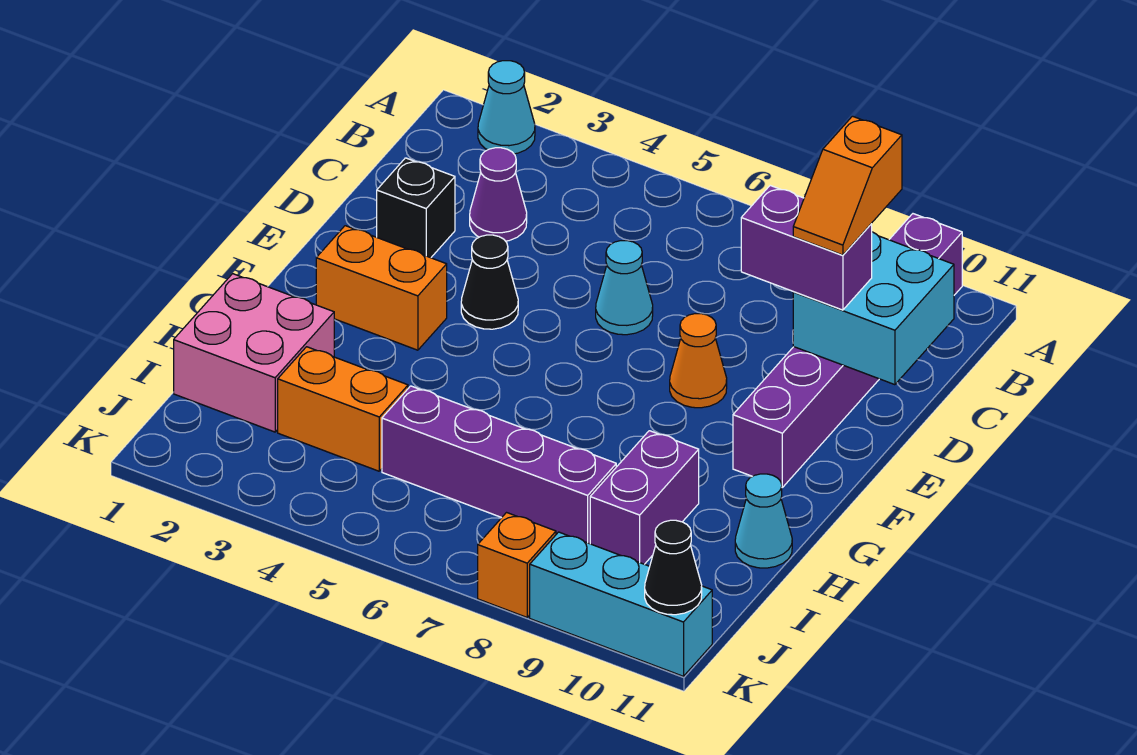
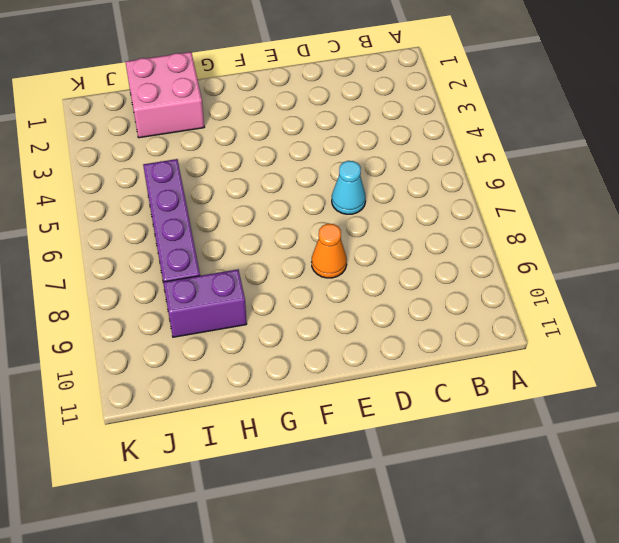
none -> cyan 1x1 cone [478,61,535,154]
none -> purple 1x6 brick [733,214,962,487]
none -> purple 1x1 cone [470,148,527,241]

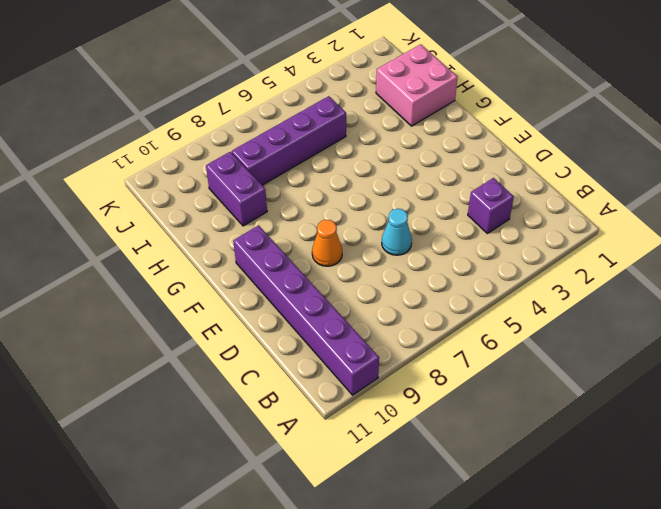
purple 1x1 brick [468,178,514,233] -> purple 1x1 cone [470,148,527,241]
none -> cyan 1x1 cone [478,61,535,154]
none -> black 1x1 brick [377,158,455,258]
none -> black 1x1 cone [461,235,518,329]

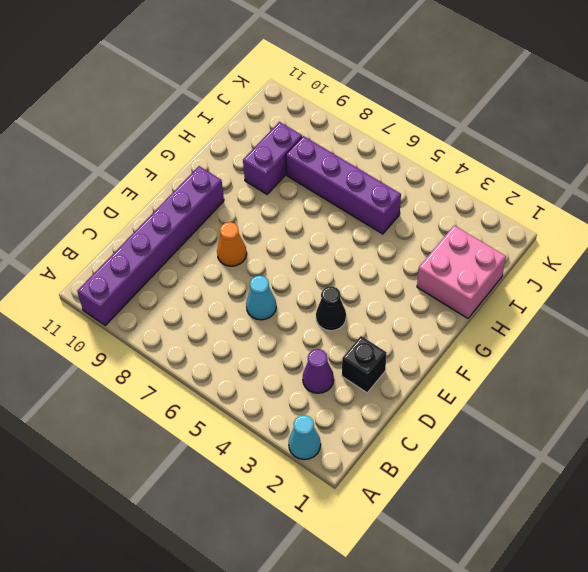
none -> orange 1x2 brick [316,226,447,350]
none -> cyan 1x1 cone [735,474,792,568]
none -> orange 1x2 brick [278,347,408,471]

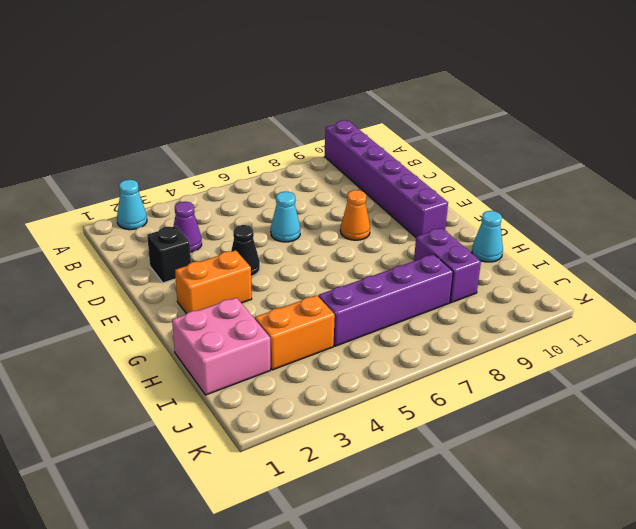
none -> orange 1x1 brick [478,513,556,617]
none -> cyan 1x3 brick [530,532,712,676]
none -> cyan 2x2 brick [793,232,954,385]

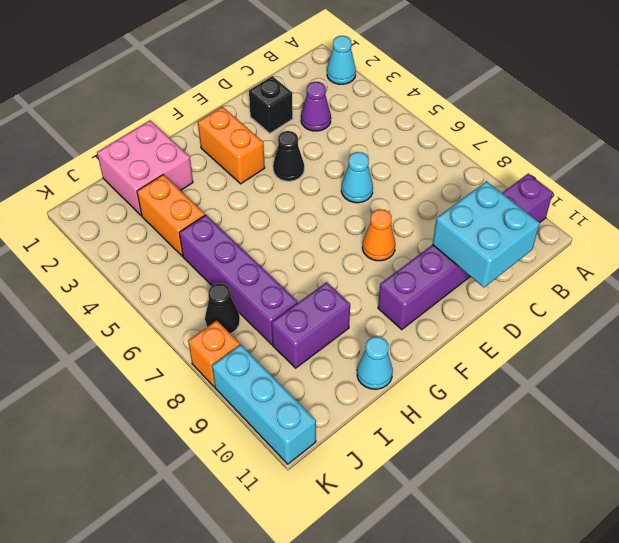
black 1x1 cone [205,284,240,334] -> black 1x1 cone moved to [645,520,702,615]
none -> purple 1x2 brick [741,186,872,310]
none -> orange 1x2 slope [793,116,902,255]

